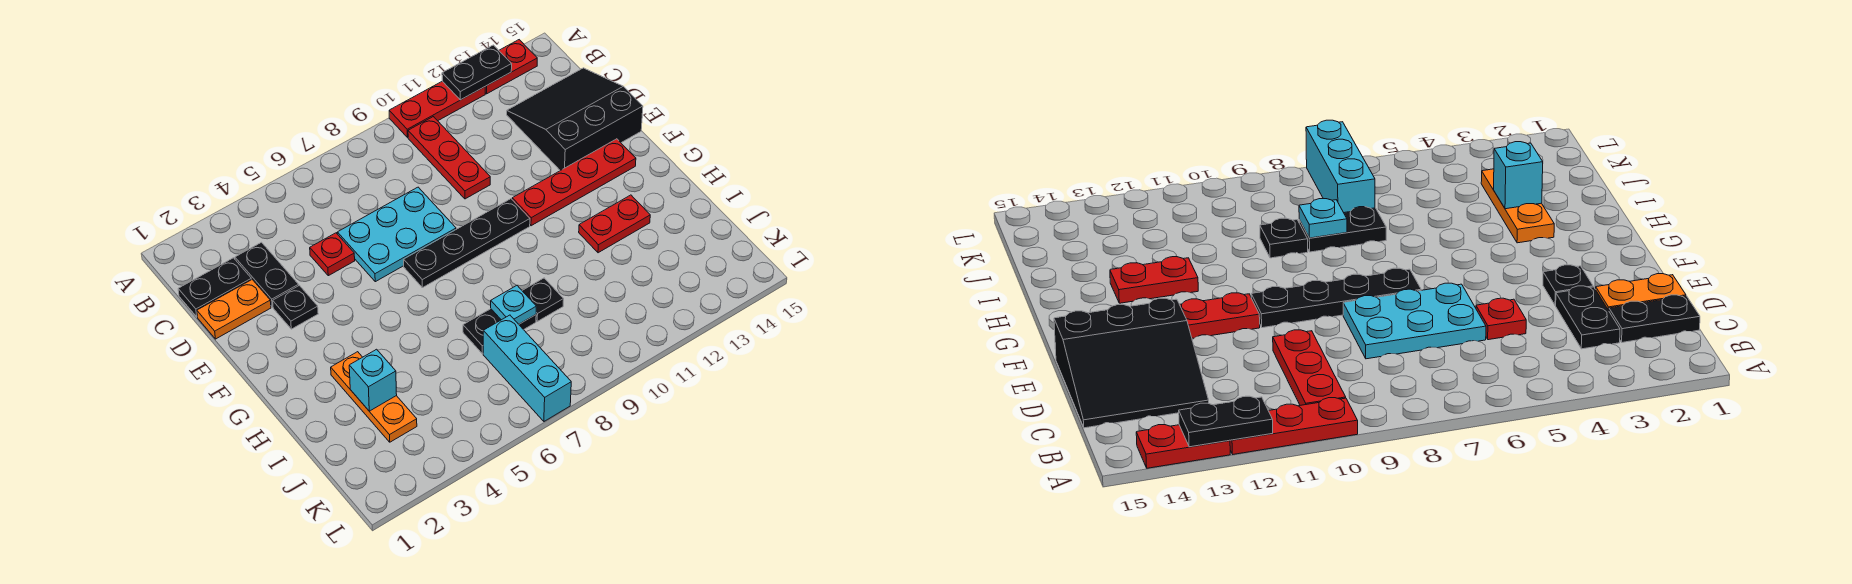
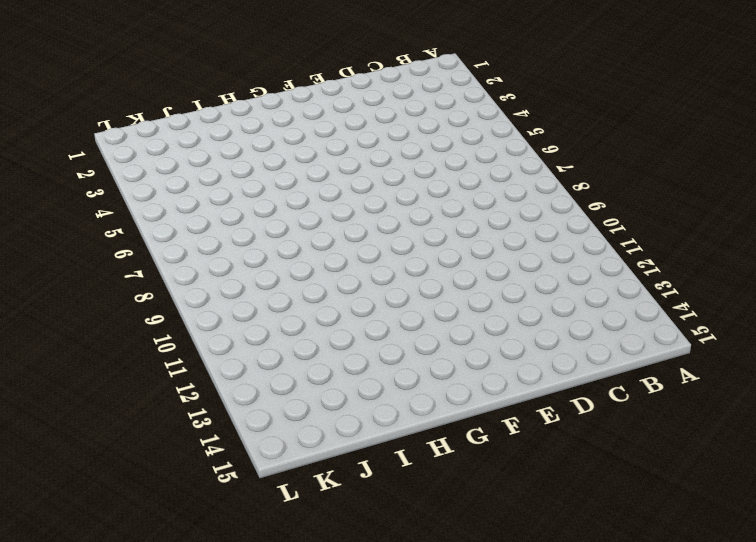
none -> red 1x3 plate [389,81,485,137]
none -> red 1x2 plate [485,40,537,94]
none -> red 1x3 plate [408,117,490,199]

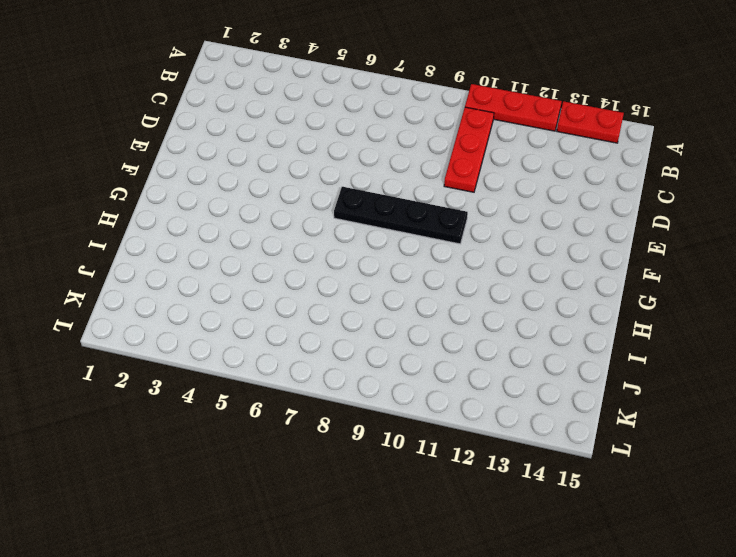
none -> black 1x2 plate [178,258,251,317]
none -> black 1x2 plate [235,242,299,307]
none -> black 3x3 slope [507,68,643,171]

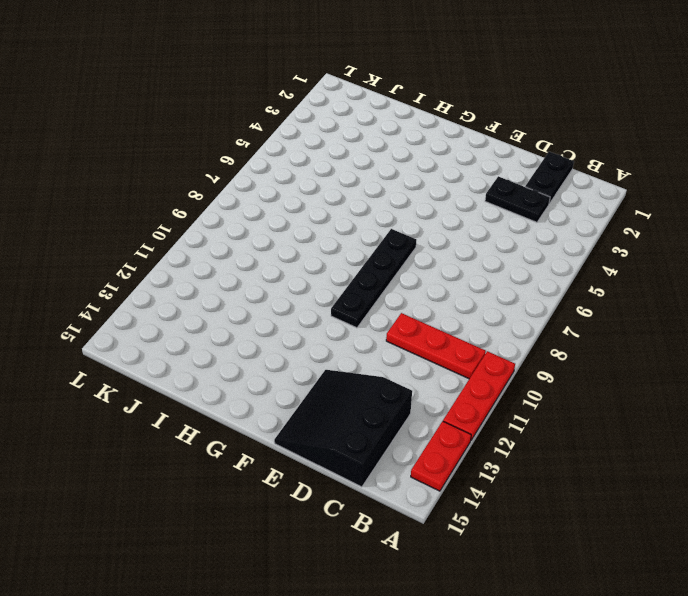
black 3x3 slope [274,370,412,487] -> black 3x3 slope turned to [507,68,643,171]
none -> orange 1x2 plate [197,280,271,339]
none -> red 1x1 plate [310,233,355,276]
none -> cyan 2x3 plate [337,187,456,282]

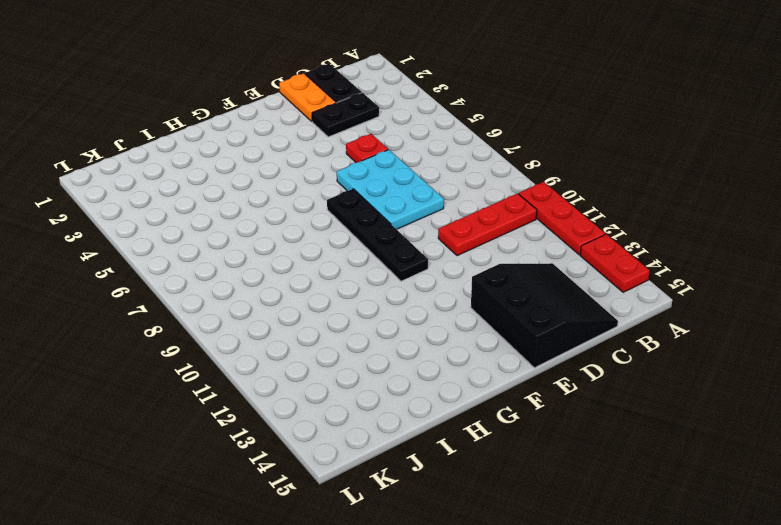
none -> black 1x1 plate [273,285,318,329]
none -> red 1x4 plate [512,139,636,226]
none -> orange 1x3 plate [331,352,417,442]

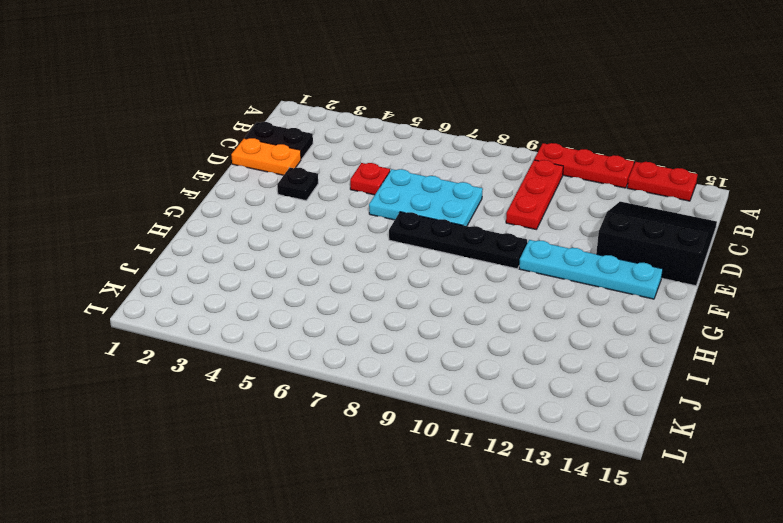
cyan 1x4 plate [519,240,663,299] -> red 1x4 plate [512,139,636,226]
none -> black 1x2 plate [235,242,299,307]
none -> orange 1x3 plate [331,352,417,442]
none -> red 1x2 plate [579,195,650,253]

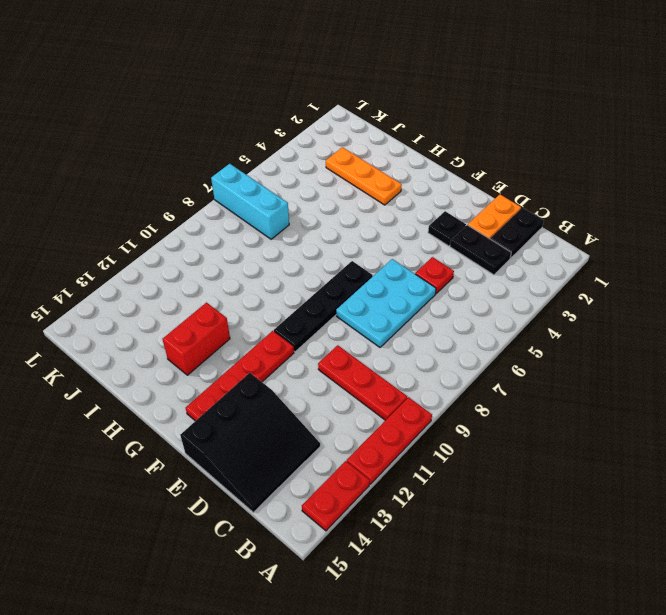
red 1x2 brick [163,303,230,375] -> red 1x2 plate [579,195,650,253]
none -> black 1x2 plate [463,309,536,353]
none -> black 1x1 plate [522,278,564,321]
none -> black 1x2 plate [442,45,512,100]

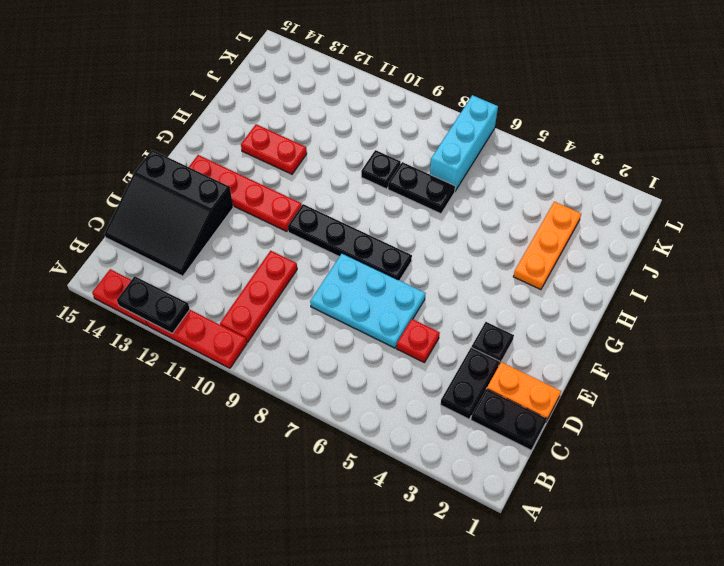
none -> cyan 1x1 brick [349,349,397,411]
none -> cyan 1x1 plate [491,285,536,324]

